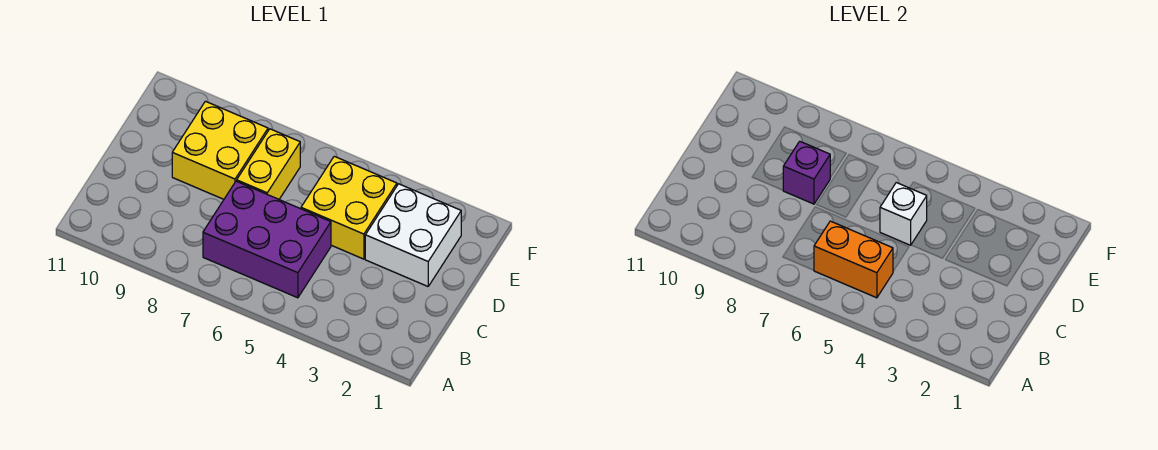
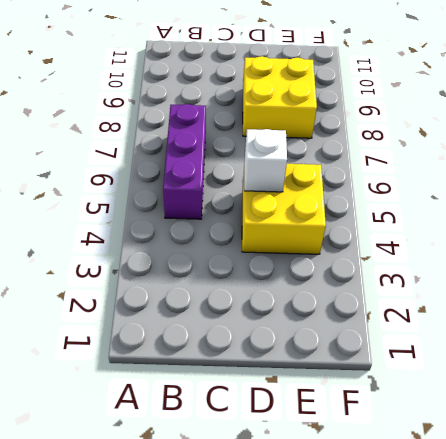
purple 1x3 brick [163,104,206,219] -> purple 2x3 brick [203,181,331,298]
none -> white 2x2 brick [365,184,461,286]
none -> yellow 1x2 brick [237,129,300,199]

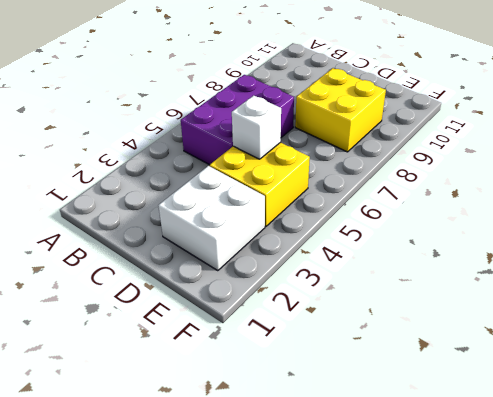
none -> yellow 1x2 brick [237,129,300,199]
none -> orange 1x2 brick [814,221,893,298]

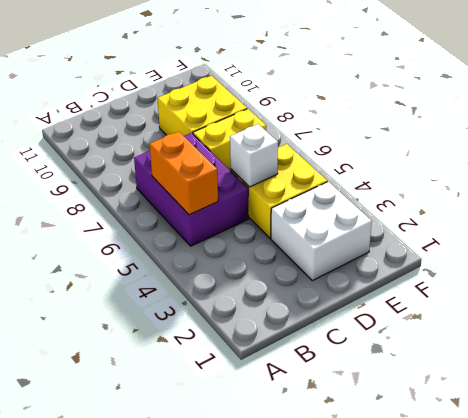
none -> purple 1x1 brick [783,141,830,204]

